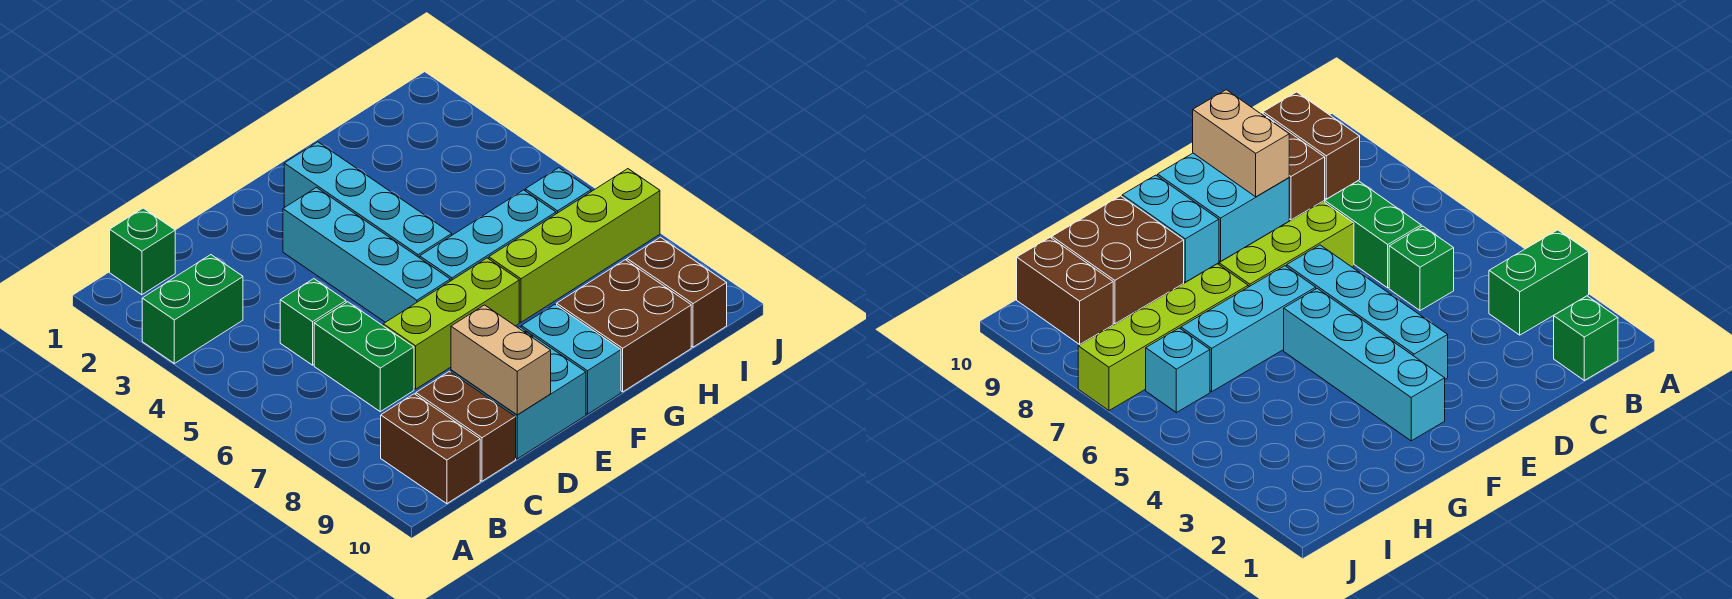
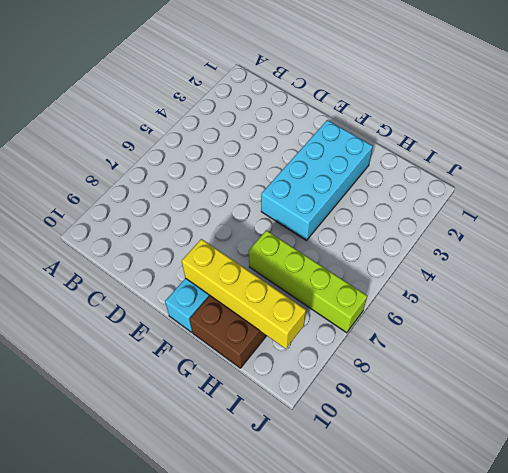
cyan 2x4 brick [261,120,373,241] -> cyan 1x4 brick [284,142,452,258]
yellow 1x4 brick [182,239,306,349] -> none
none -> green 1x2 brick [142,255,243,364]
none -> green 1x1 brick [110,208,175,295]
none -> brown 1x2 brick [381,394,480,504]

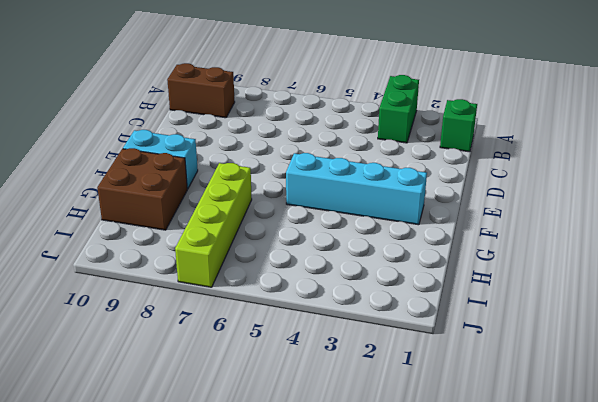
none -> green 1x1 brick [280,279,346,365]
none -> green 1x2 brick [314,302,414,412]
none -> brown 1x2 brick [416,371,516,481]

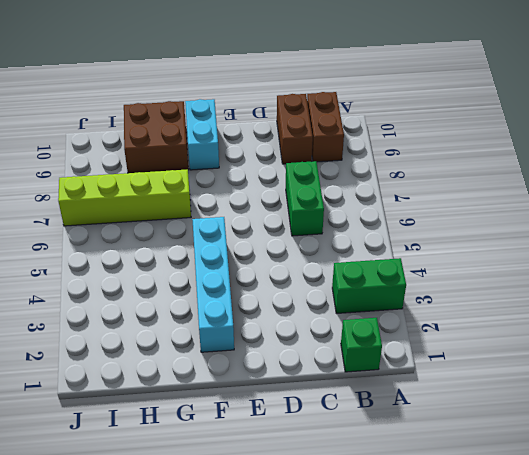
none -> green 1x1 brick [280,279,346,365]
none -> lime 1x3 brick [383,258,519,389]
none -> cyan 2x2 brick [451,327,586,459]

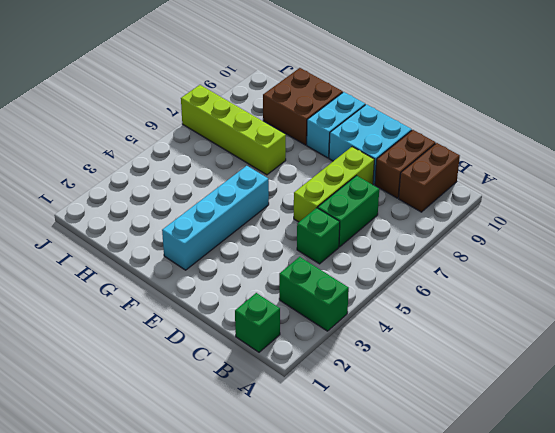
lime 1x3 brick [294,147,374,222] -> lime 1x3 brick turned to [383,258,519,389]
none -> cyan 1x4 brick [283,188,450,322]
none -> cyan 1x3 brick [420,190,556,281]
none -> cyan 1x1 brick [525,168,591,214]

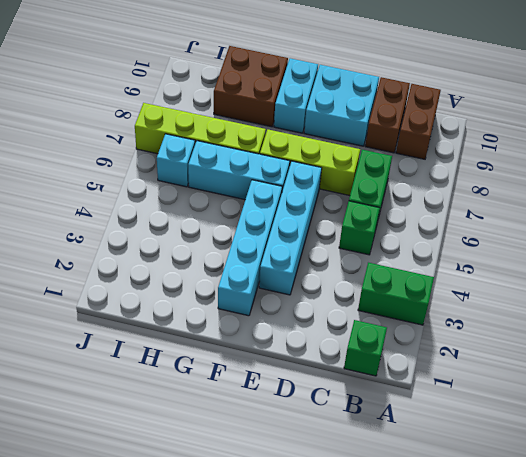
none -> brown 1x2 brick [627,237,727,347]
none -> tan 1x2 brick [451,305,551,415]

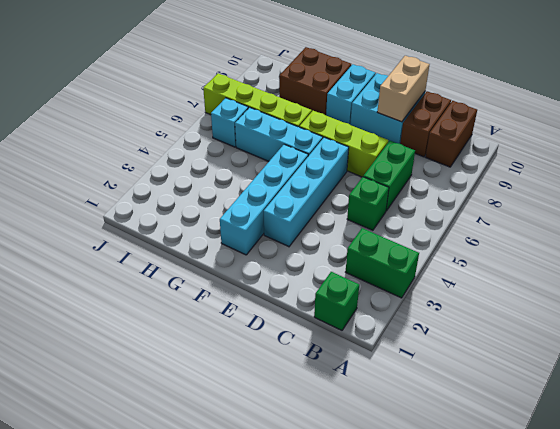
none -> brown 1x2 brick [627,237,727,347]

